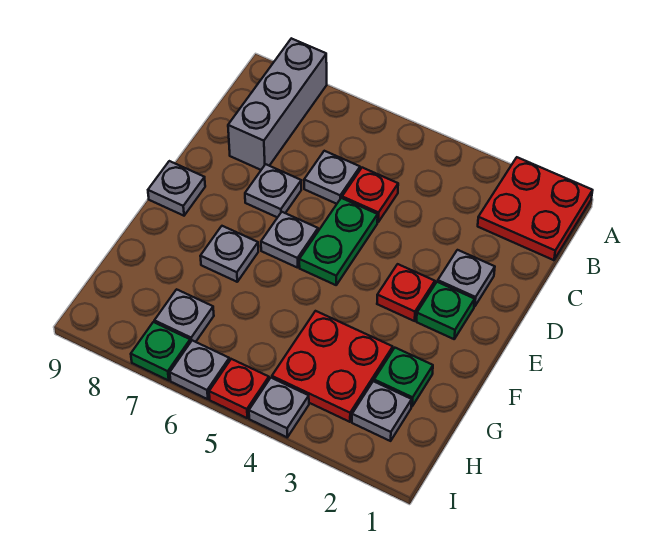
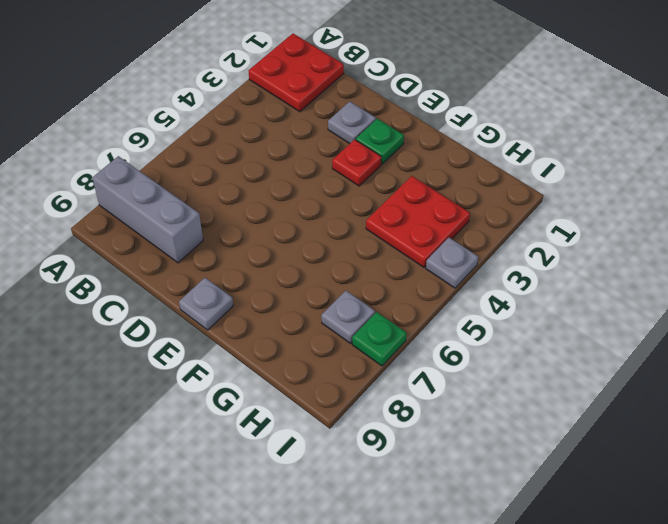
none -> red 1x1 plate [342,168,398,222]
none -> grey 1x1 plate [304,151,360,204]
none -> green 1x2 plate [299,198,378,285]

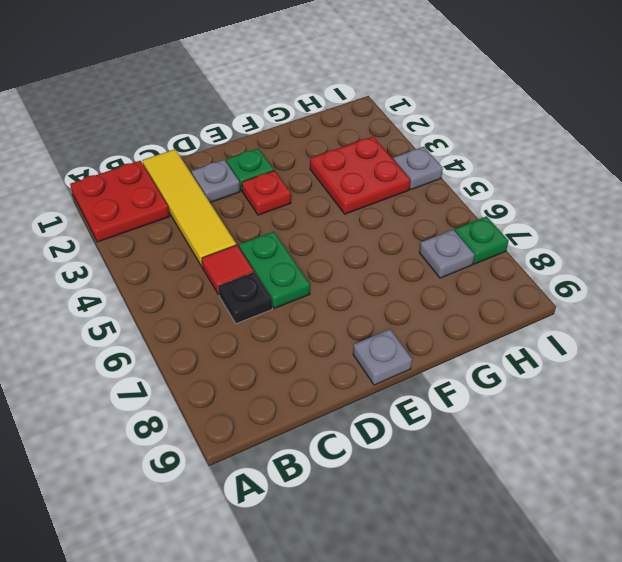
yellow 1x4 tile [142,149,236,267] -> none
red 1x1 tile [201,245,254,295] -> red 1x1 plate [342,168,398,222]
black 1x1 plate [218,272,272,324] -> grey 1x1 plate [304,151,360,204]
green 1x2 plate [239,232,310,309] -> green 1x2 plate turned to [299,198,378,285]
none -> grey 1x3 brick [228,38,327,170]
none -> grey 1x1 plate [245,164,301,217]
none -> grey 1x1 plate [261,212,318,268]

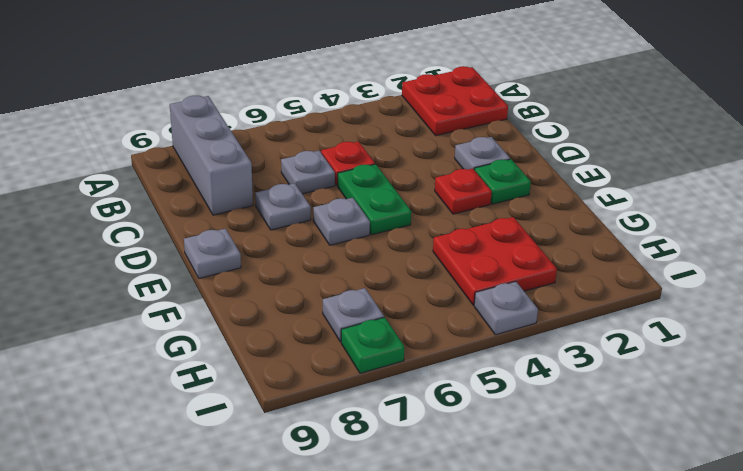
none -> grey 1x1 plate [200,226,258,282]
none -> green 1x1 plate [374,348,433,406]
none -> grey 1x1 plate [352,381,412,441]

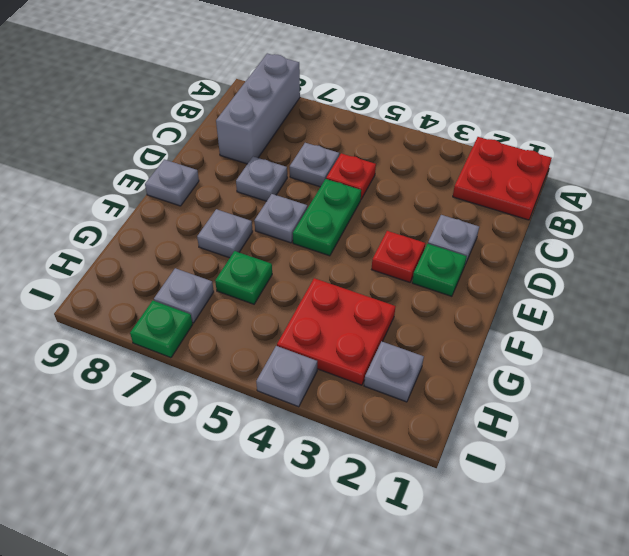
green 1x1 plate [215,251,272,304] -> green 1x1 plate moved to [374,348,433,406]
none -> red 1x1 plate [209,359,269,418]
none -> grey 1x1 plate [170,340,229,399]

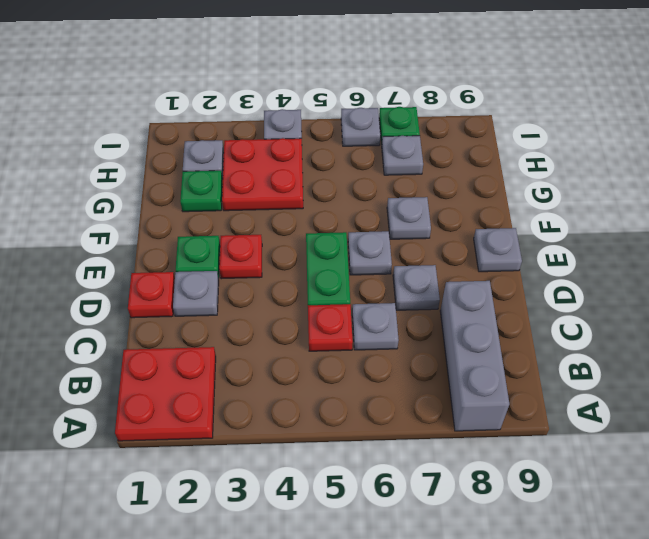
red 1x1 plate [128,272,175,318] -> red 1x1 plate moved to [209,359,269,418]

